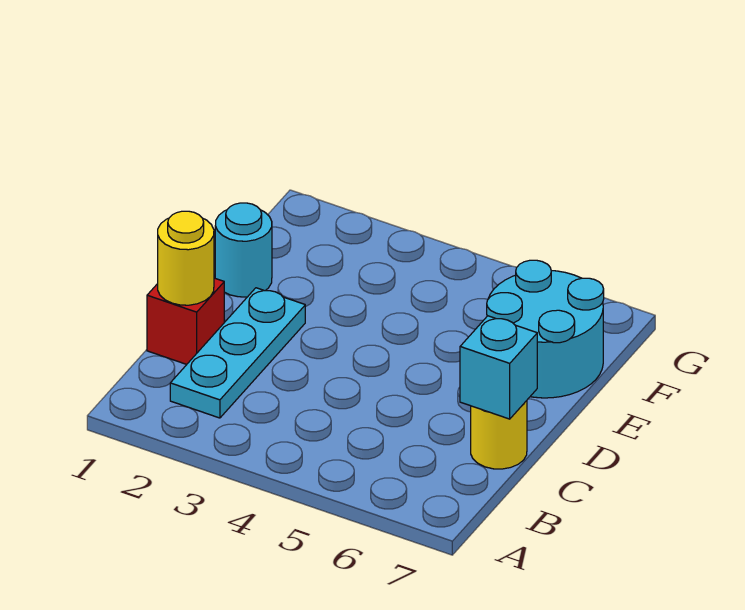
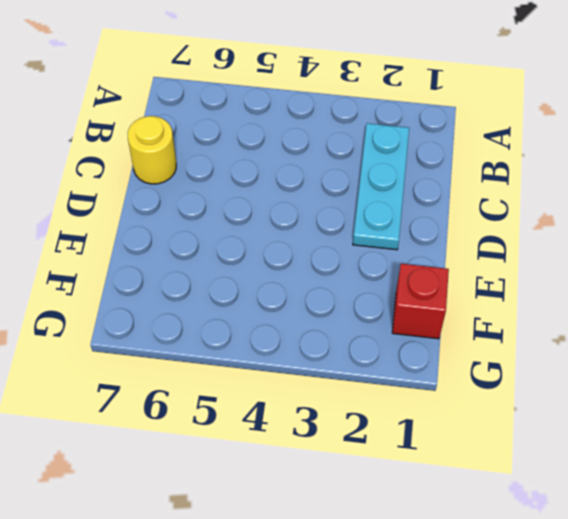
red 1x1 brick [392,264,449,339] -> red 1x1 brick moved to [147,278,224,364]
none -> cyan 1x1 round brick [215,203,272,297]
none -> cyan 2x2 round brick [487,260,604,398]

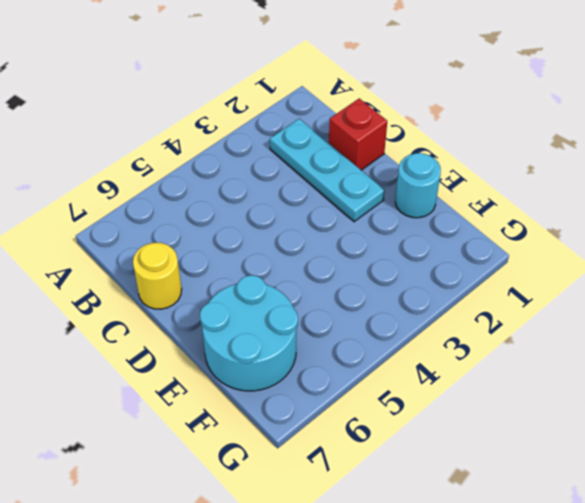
none -> yellow 1x1 round brick [158,211,214,305]
none -> cyan 1x1 brick [460,316,537,419]

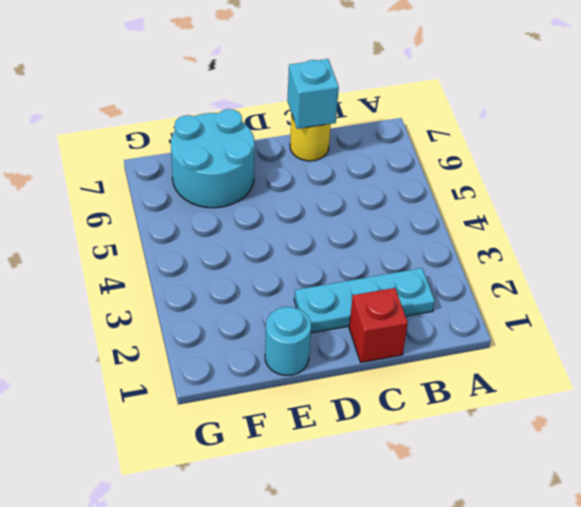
none -> yellow 1x1 round brick [158,211,214,305]

